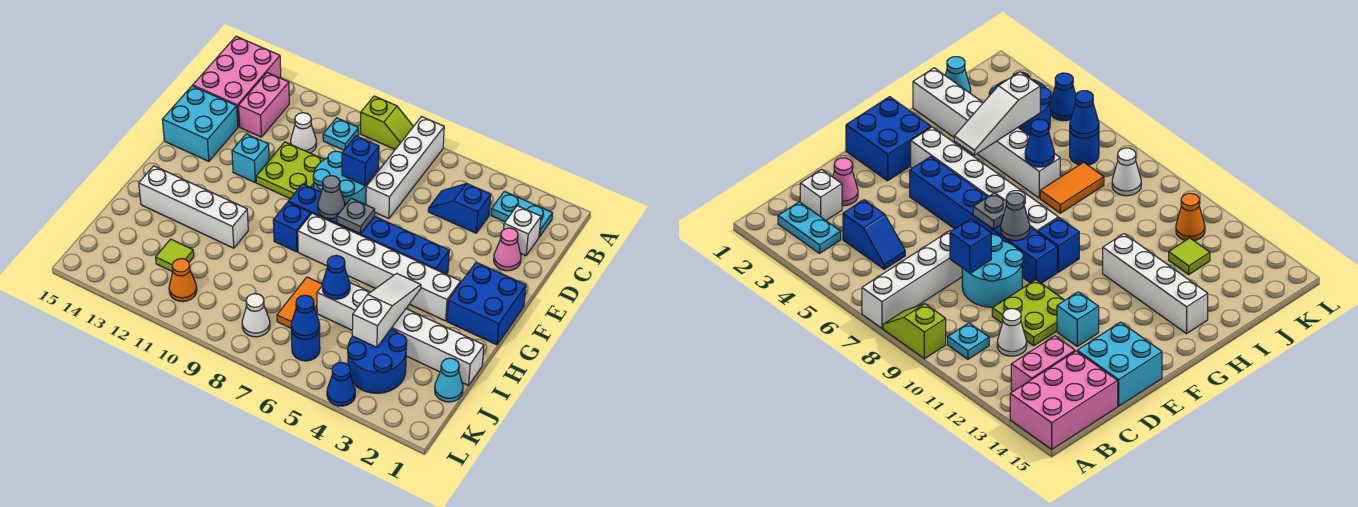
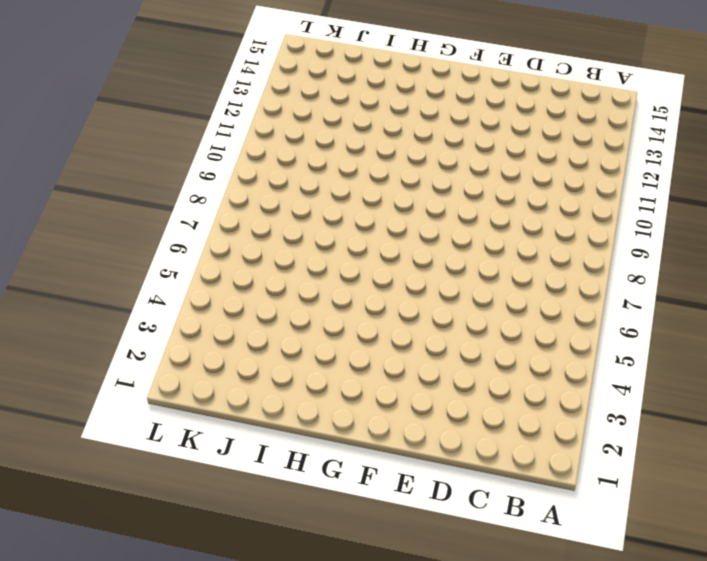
none -> white 1x4 brick [366,117,444,219]
none -> lime 1x2 slope [361,96,414,149]
none -> pink 2x3 brick [193,36,281,127]
none -> cyan 1x2 plate [491,191,553,237]

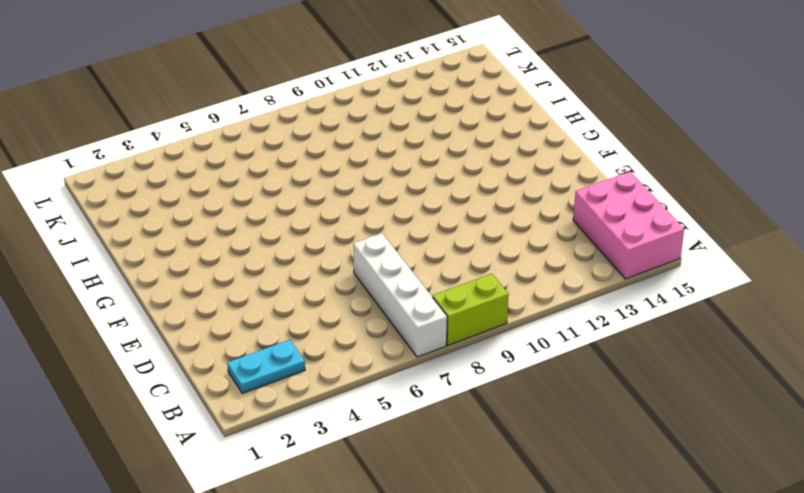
lime 1x2 brick [433,274,509,345] -> lime 1x2 slope [361,96,414,149]
none -> cyan 1x1 plate [323,118,359,150]
none -> pink 1x2 brick [239,73,289,137]
none -> white 1x1 brick [504,206,541,256]
none -> blue 1x2 slope [428,184,491,233]

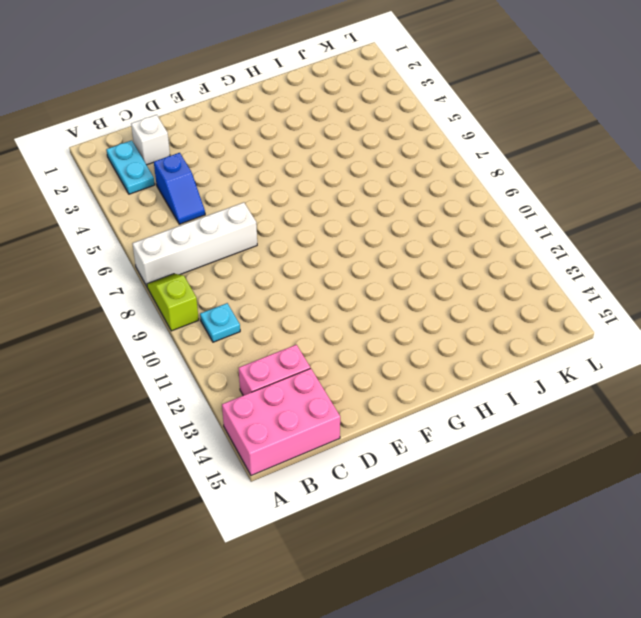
none -> white 1x1 cone [291,113,316,153]
none -> pink 1x1 cone [494,228,521,271]
none -> cyan 2x2 round brick [313,151,368,205]
none -> lime 2x2 plate [256,142,324,199]

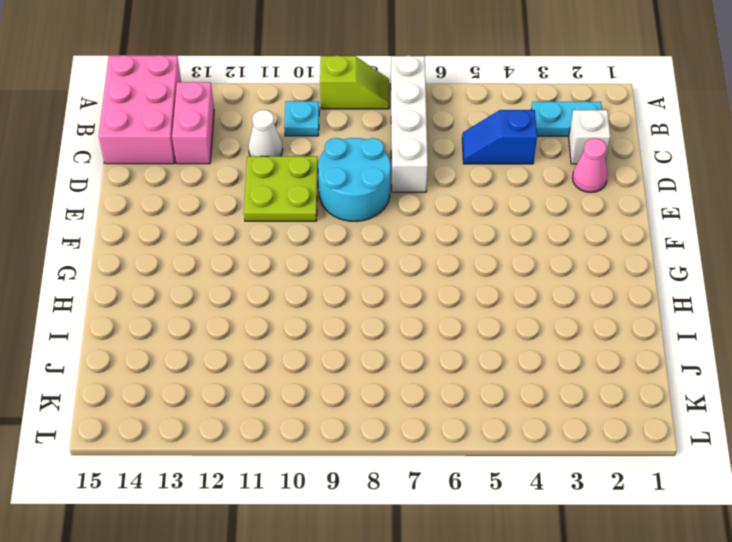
none -> cyan 2x2 brick [162,86,238,161]
none -> cyan 1x1 brick [232,134,269,182]
none -> blue 2x2 brick [447,262,526,345]
none -> blue 1x6 brick [288,184,449,274]

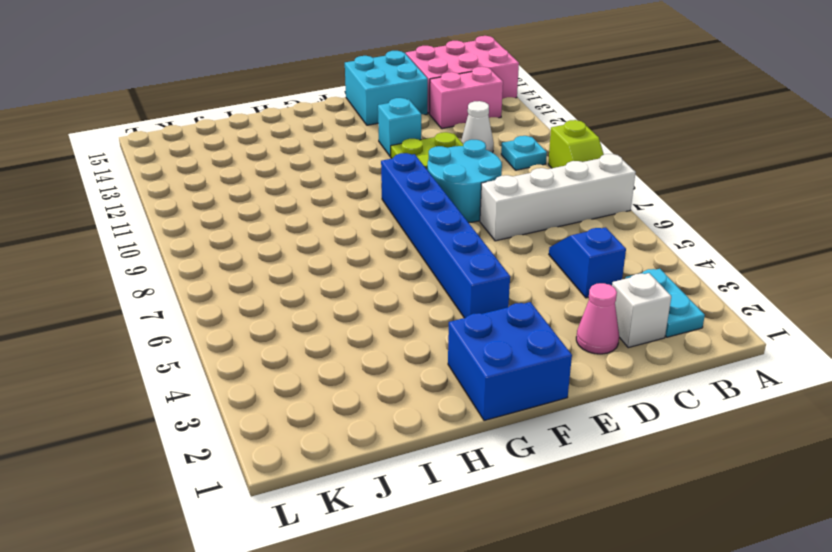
none -> white 1x6 brick [298,213,461,321]
none -> blue 1x1 brick [273,202,311,252]
none -> white 1x4 brick [139,166,248,248]
none -> white 1x6 brick [317,283,484,385]

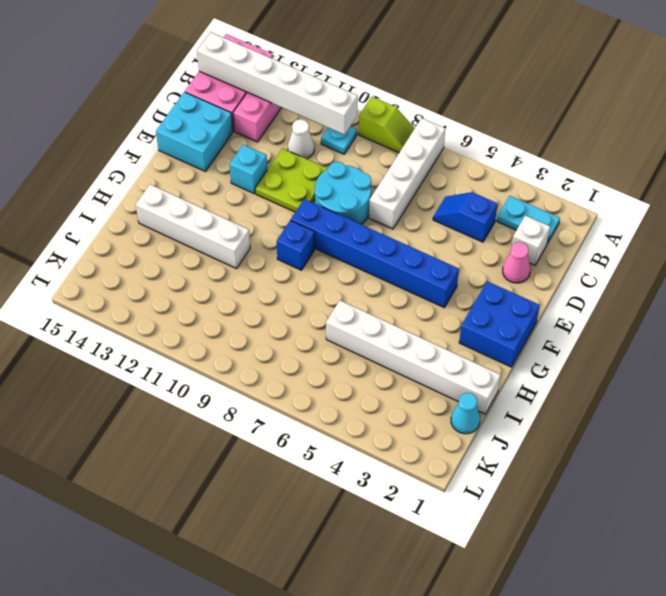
white 1x6 brick [197,32,358,135] -> white 1x6 brick moved to [298,213,461,321]
none -> orange 1x2 tile [277,277,322,328]
none -> blue 2x2 round brick [348,329,407,393]
none -> lime 1x1 tile [156,239,194,272]
none -> blue 1x1 round brick [291,329,320,361]

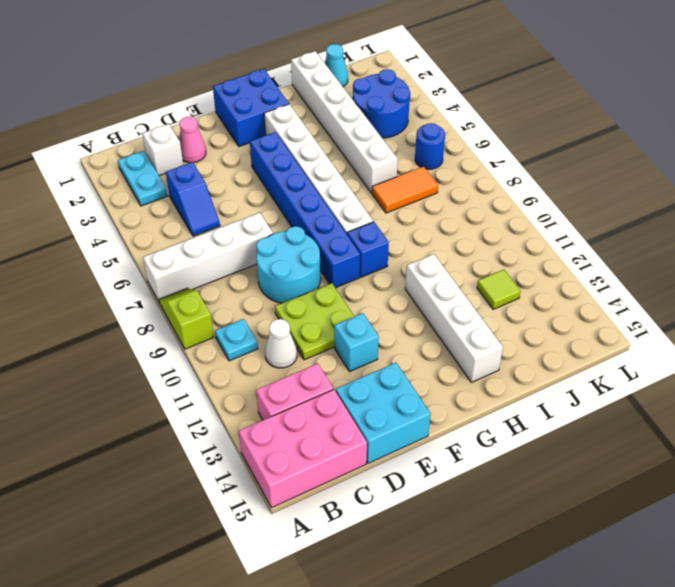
none -> white 1x1 cone [242,294,270,337]
none -> orange 1x1 cone [169,259,197,302]
none -> blue 1x1 cone [327,362,355,406]
none -> blue 1x1 brick [342,136,379,185]

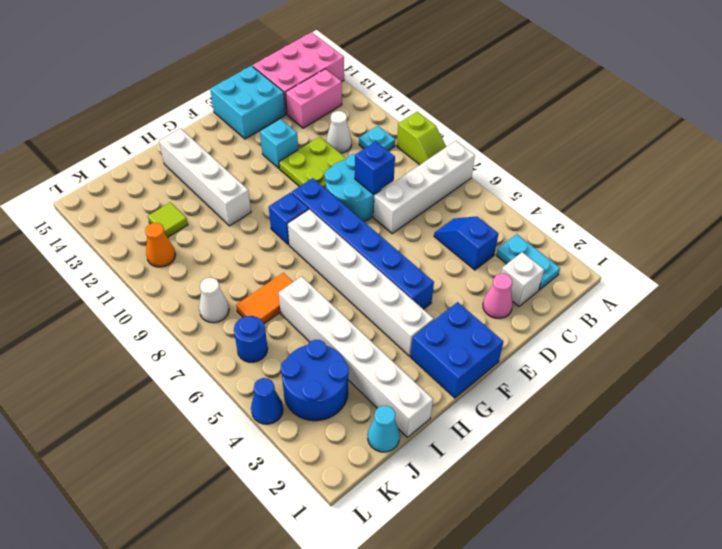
none -> grey 1x1 plate [337,198,375,234]
none -> grey 1x1 cone [318,176,345,219]
none -> white 1x3 slope [352,273,421,347]
none -> blue 1x1 cone [322,255,350,299]

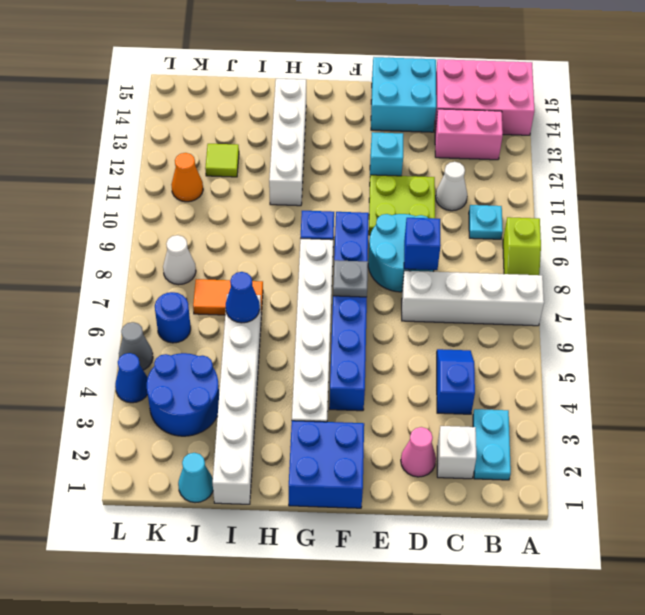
grey 1x1 cone [119,322,153,370] -> grey 1x1 cone moved to [318,176,345,219]
none -> white 1x3 slope [352,273,421,347]
none -> blue 1x1 cone [291,295,320,339]

